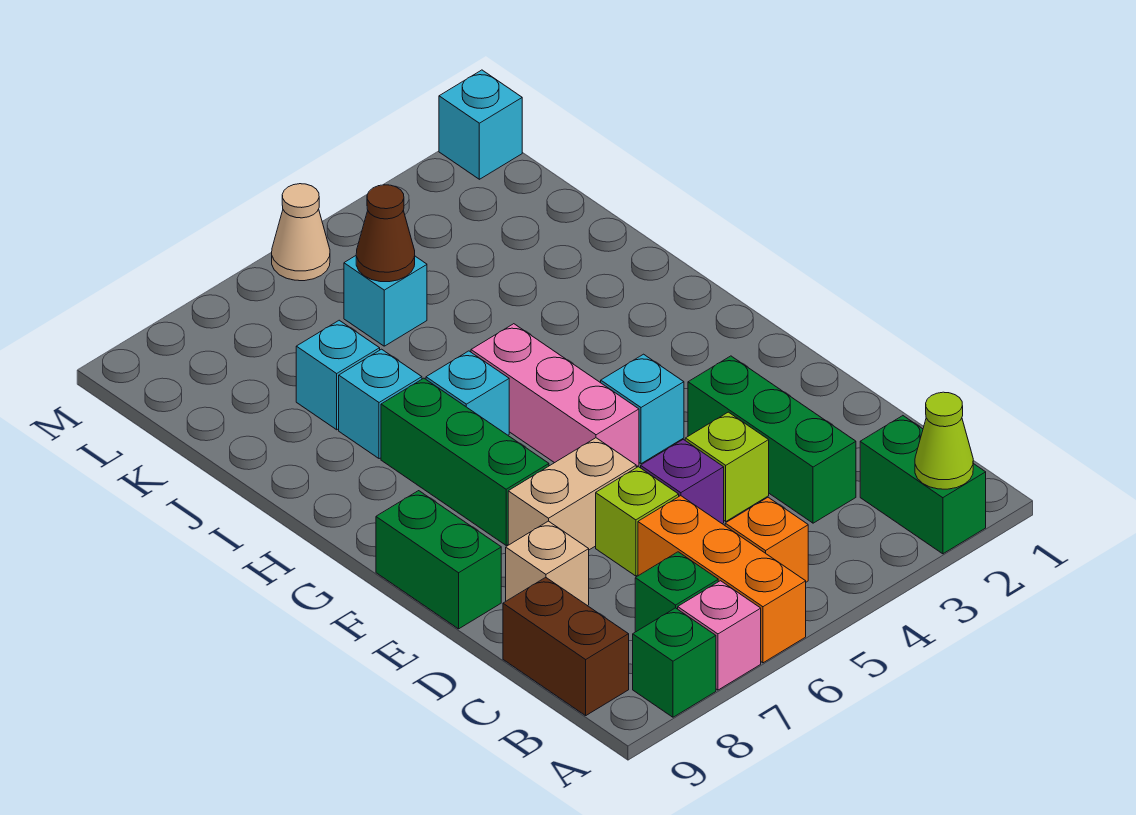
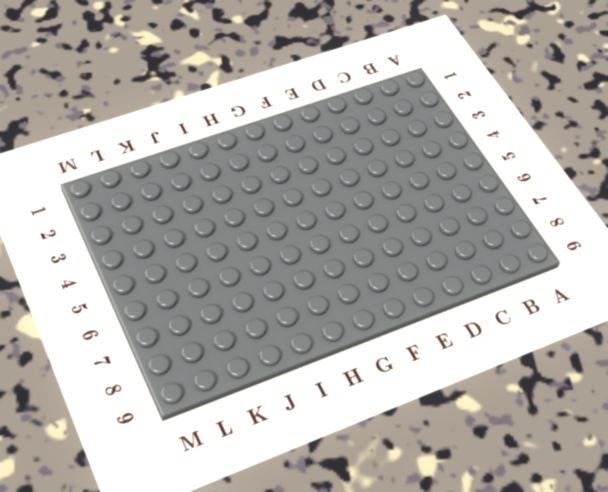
none -> green 1x2 brick [860,416,986,554]
none -> orange 1x3 brick [638,496,806,663]
none -> pink 1x1 brick [678,581,761,690]

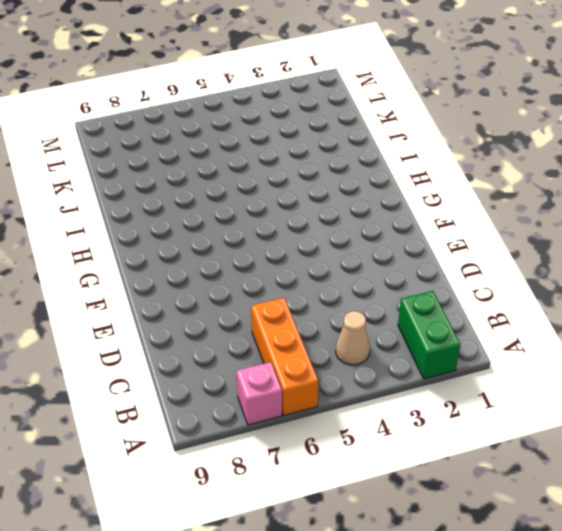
tan 1x1 cone [336,311,370,365] -> tan 1x1 cone moved to [272,184,330,281]
none -> green 1x1 brick [633,608,716,717]
none -> orange 1x1 brick [725,497,808,582]
none -> green 1x1 brick [635,552,718,632]

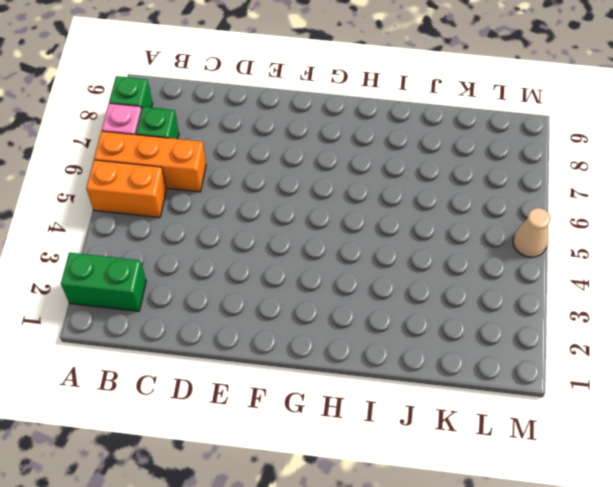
orange 1x2 brick [86,160,166,218] -> orange 1x1 brick [725,497,808,582]
none -> brown 1x2 brick [503,577,629,716]
none -> green 1x3 brick [688,356,856,523]
none -> lime 1x1 brick [685,412,769,521]

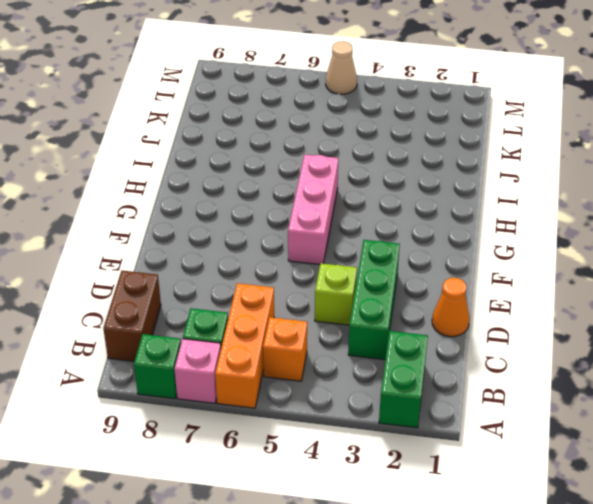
orange 1x1 cone [432,278,470,337] -> none
none -> purple 1x1 brick [641,439,724,524]
none -> lime 1x1 brick [596,467,679,576]
none -> tan 1x1 brick [506,521,589,606]

